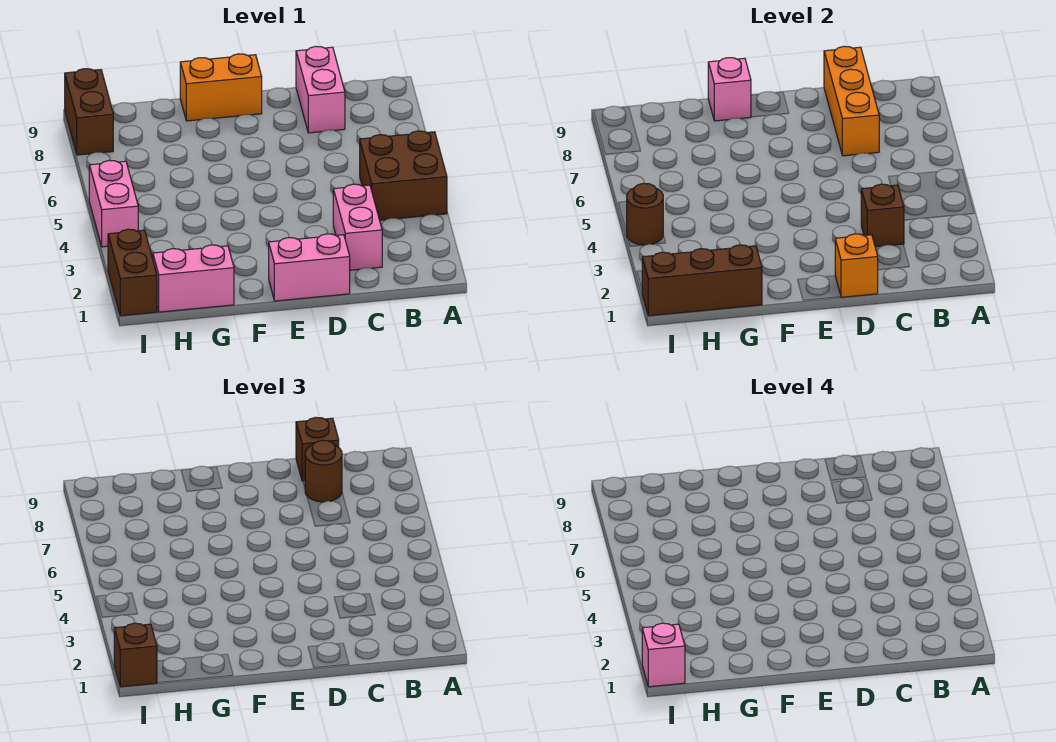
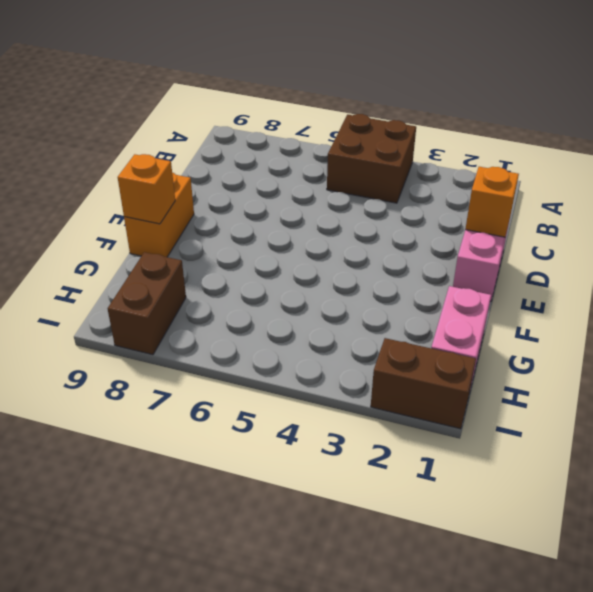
orange 1x1 brick [118,154,175,224] -> pink 1x1 brick [708,58,751,121]
brown 1x2 brick [108,252,186,355] -> brown 1x2 brick turned to [65,69,113,155]
none -> pink 1x2 brick [333,184,382,270]
none -> pink 1x2 brick [296,46,345,133]
none -> pink 1x2 brick [89,160,138,247]

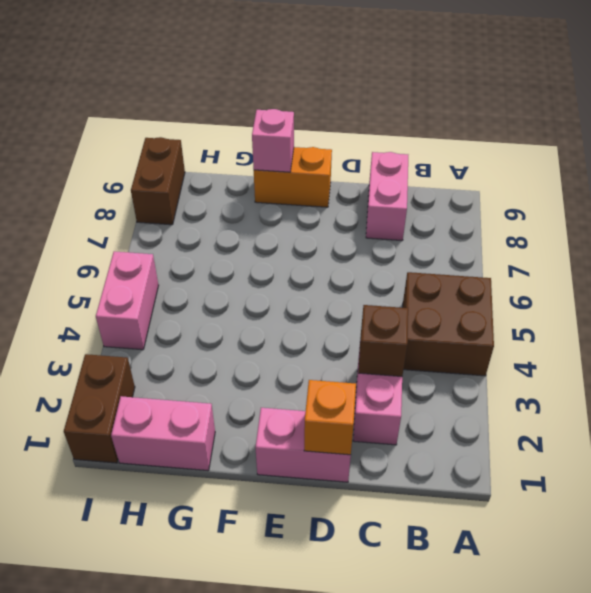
none -> orange 1x3 brick [824,46,879,156]
none -> brown 1x3 brick [642,245,762,316]
none -> brown 1x1 round brick [627,183,663,245]

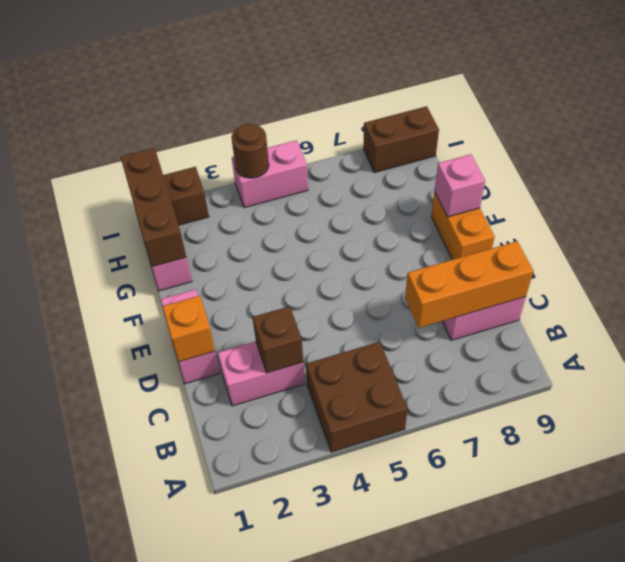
none -> brown 1x1 round brick [305,440,342,502]
none -> brown 1x1 brick [296,417,339,481]
none -> brown 1x1 brick [114,623,157,687]

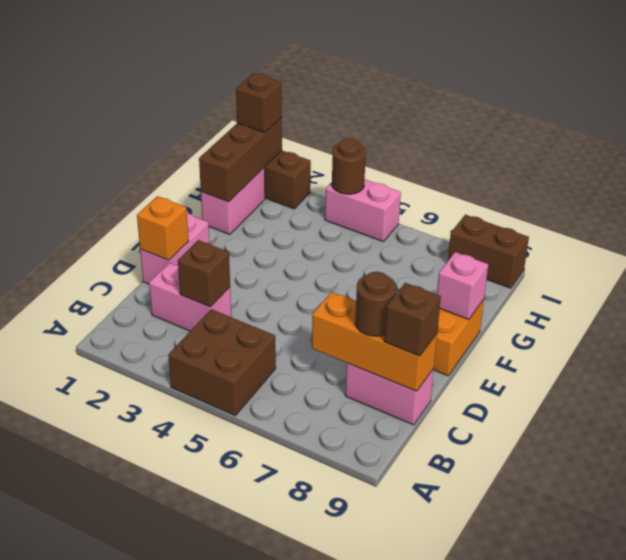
none -> pink 1x1 brick [642,623,685,687]

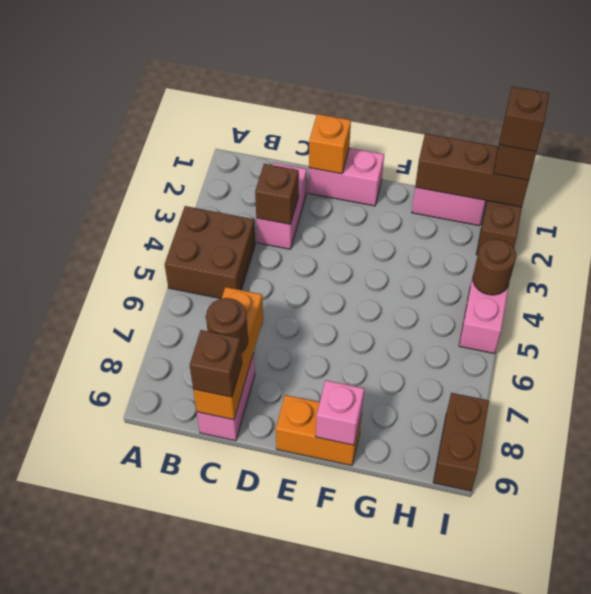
brown 1x1 brick [500,87,549,152] -> pink 1x1 brick [642,623,685,687]

